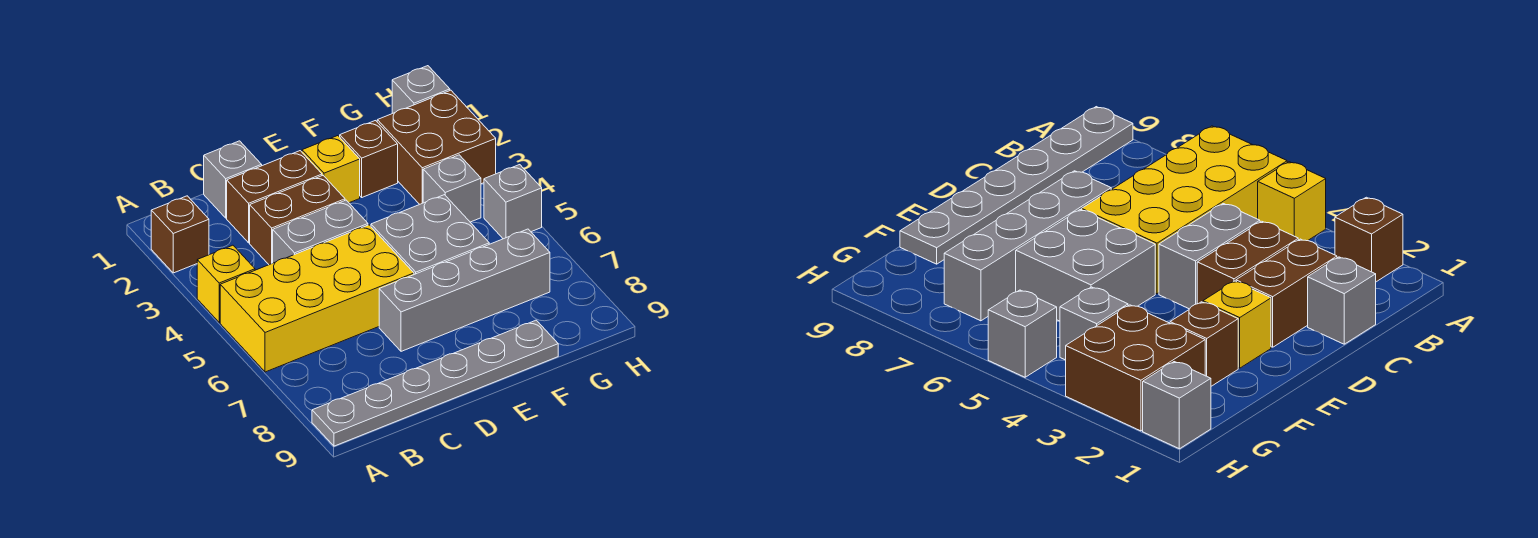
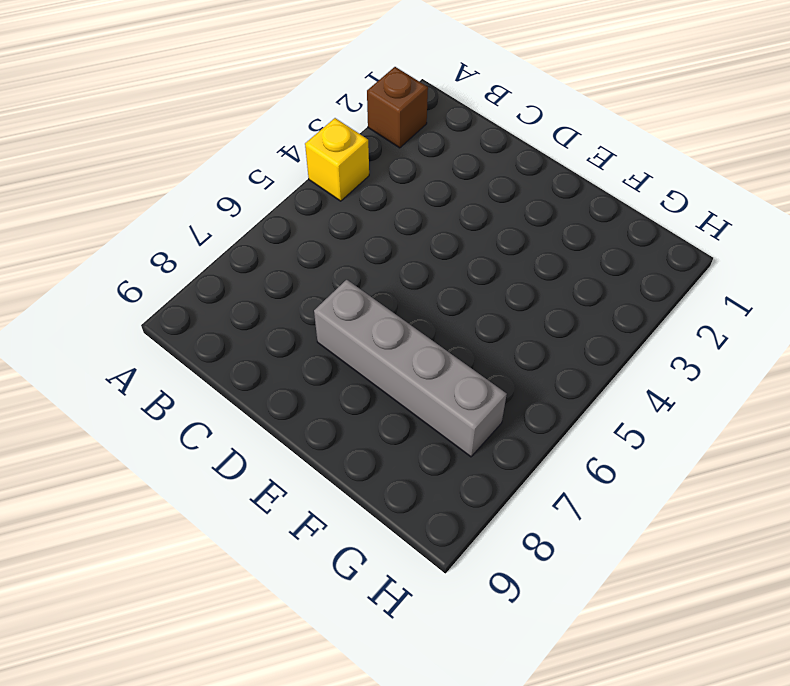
none -> yellow 2x4 brick [220,225,414,372]
none -> grey 1x6 plate [312,320,558,446]
none -> grey 1x1 brick [204,141,262,218]

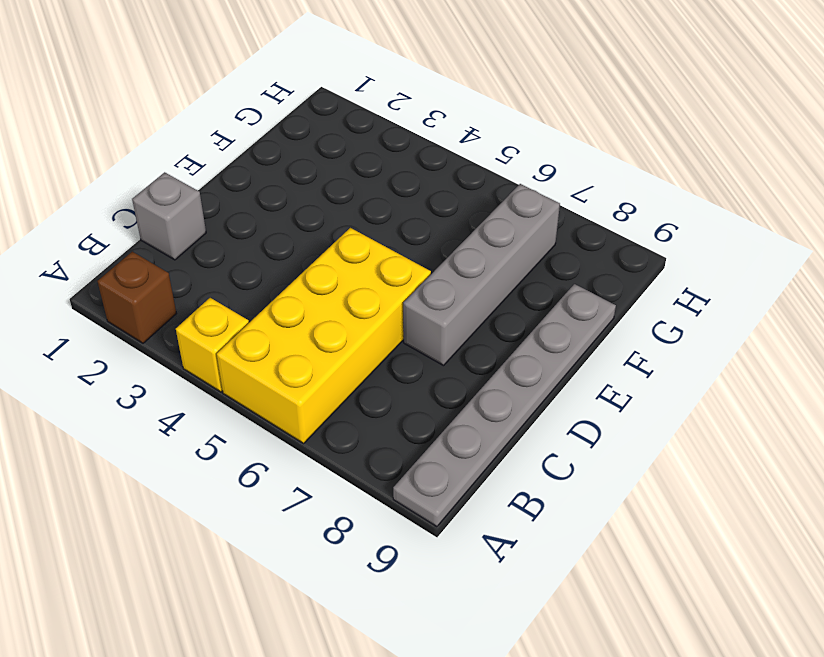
none -> brown 1x2 brick [227,151,322,243]
none -> brown 1x2 brick [250,176,345,265]
none -> grey 1x2 brick [273,200,368,263]

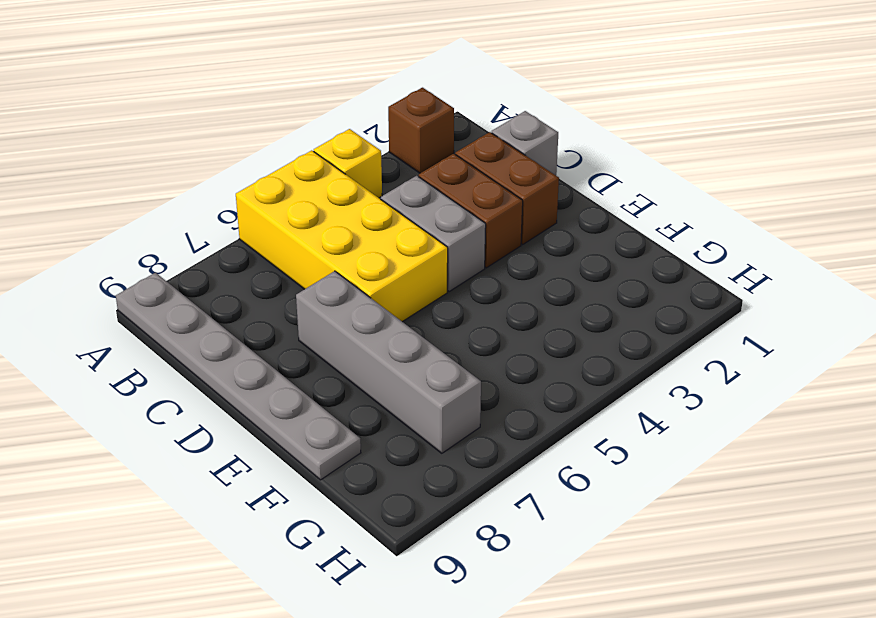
none -> yellow 1x1 brick [302,136,360,203]
none -> grey 2x2 brick [371,195,489,274]
none -> brown 1x1 brick [340,121,398,197]

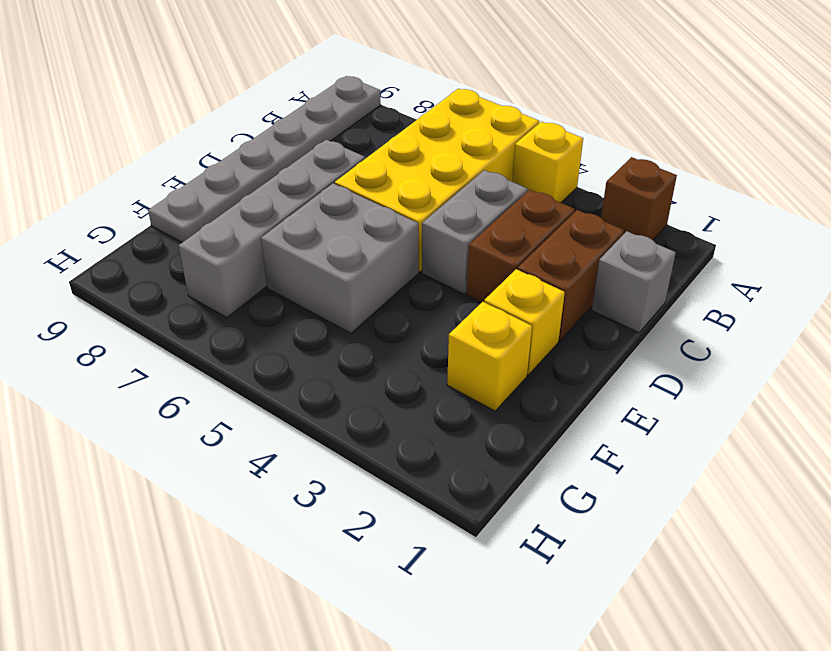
yellow 1x1 brick [447,302,532,411] -> brown 1x1 brick [340,121,398,197]
none -> brown 2x2 brick [377,90,496,204]
none -> grey 1x1 brick [423,155,481,222]
none -> grey 1x1 brick [392,66,450,113]

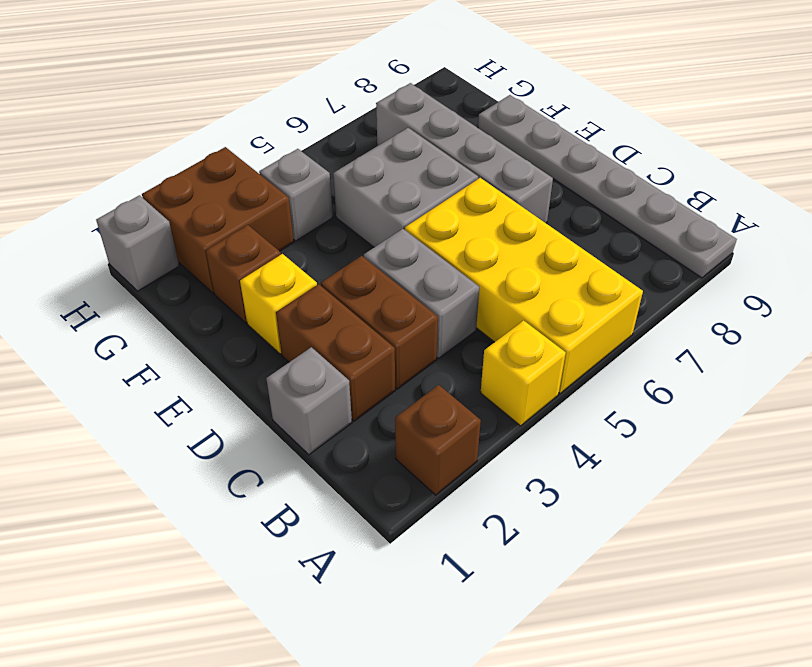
none -> grey 1x1 brick [484,165,542,239]

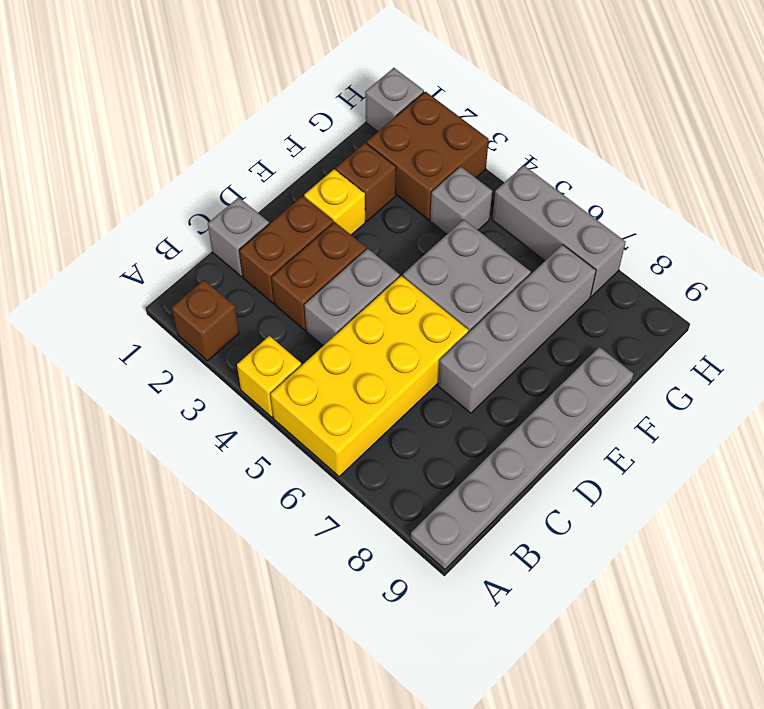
grey 1x3 brick [492,165,626,297] -> grey 1x1 brick [484,165,542,239]

